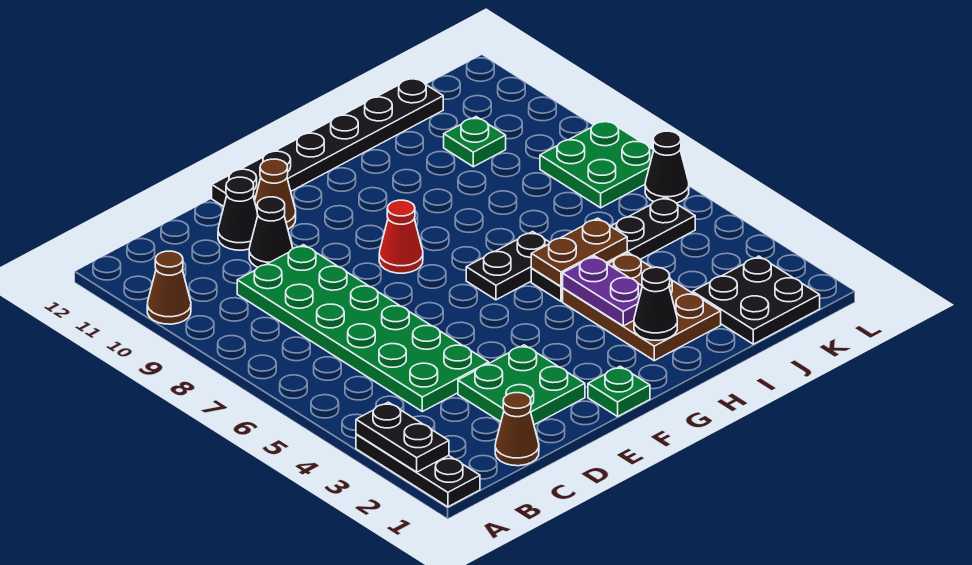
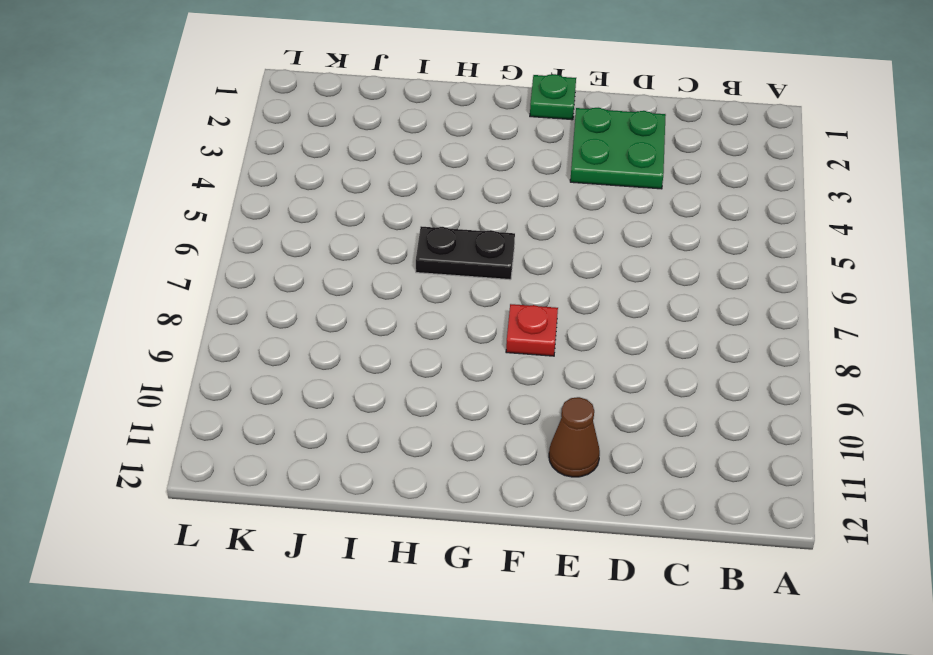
red 1x1 plate [506,304,558,356] -> red 1x1 cone [379,200,423,273]
none -> black 1x3 plate [356,434,480,507]
none -> brown 1x1 cone [147,251,191,324]
none -> brown 1x1 cone [495,393,539,466]

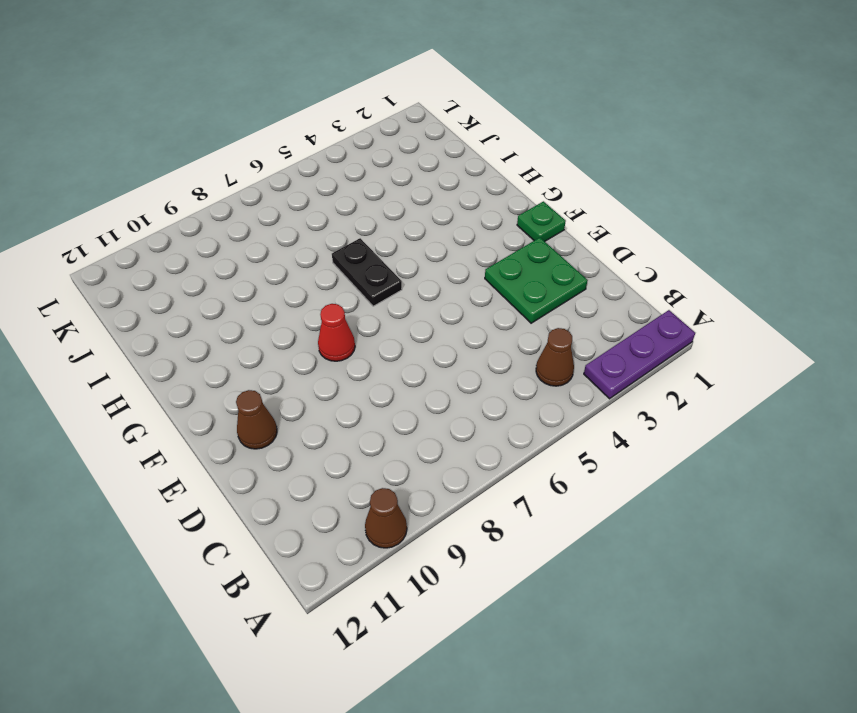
purple 1x3 plate [584,310,695,399] -> black 1x3 plate [356,434,480,507]
brown 1x1 cone [536,328,574,386] -> brown 1x1 cone moved to [495,393,539,466]
none -> green 2x6 plate [237,245,489,412]
none -> black 1x1 cone [249,197,293,267]
none -> black 1x1 cone [218,177,258,250]

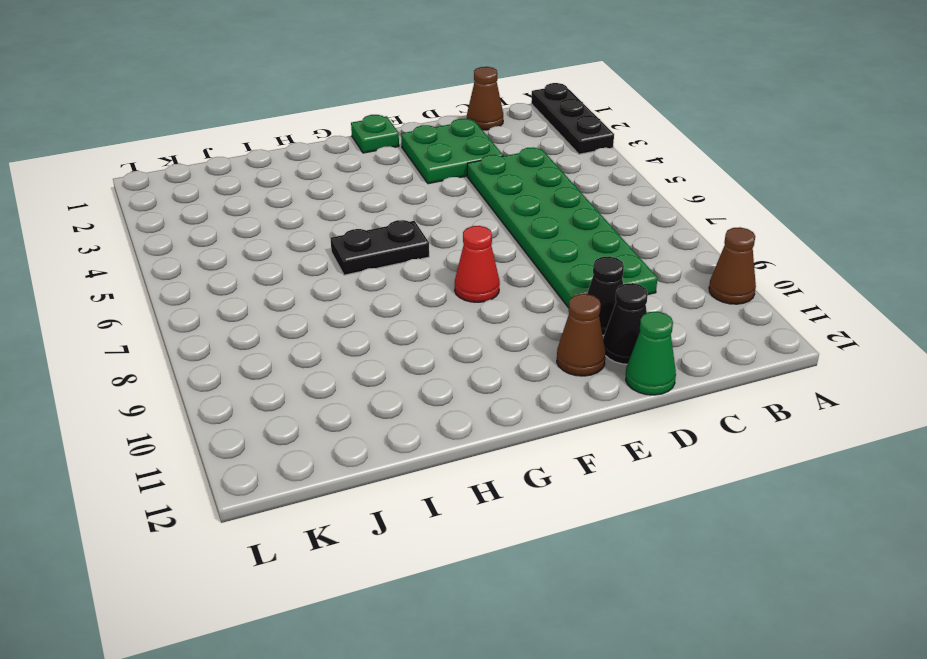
green 1x1 cone [626,312,676,395] -> none
none -> black 1x6 plate [212,77,443,206]
none -> brown 2x3 plate [563,253,721,361]
none -> black 1x4 plate [531,197,695,301]

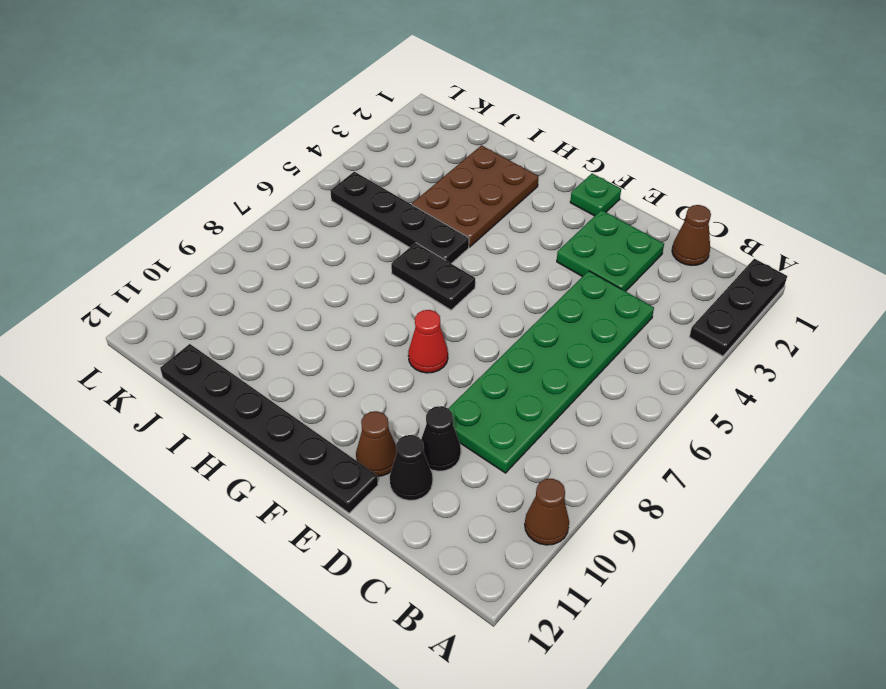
none -> black 2x2 plate [693,256,820,344]
none -> green 1x1 plate [444,117,506,167]
none -> green 2x2 plate [540,120,654,208]

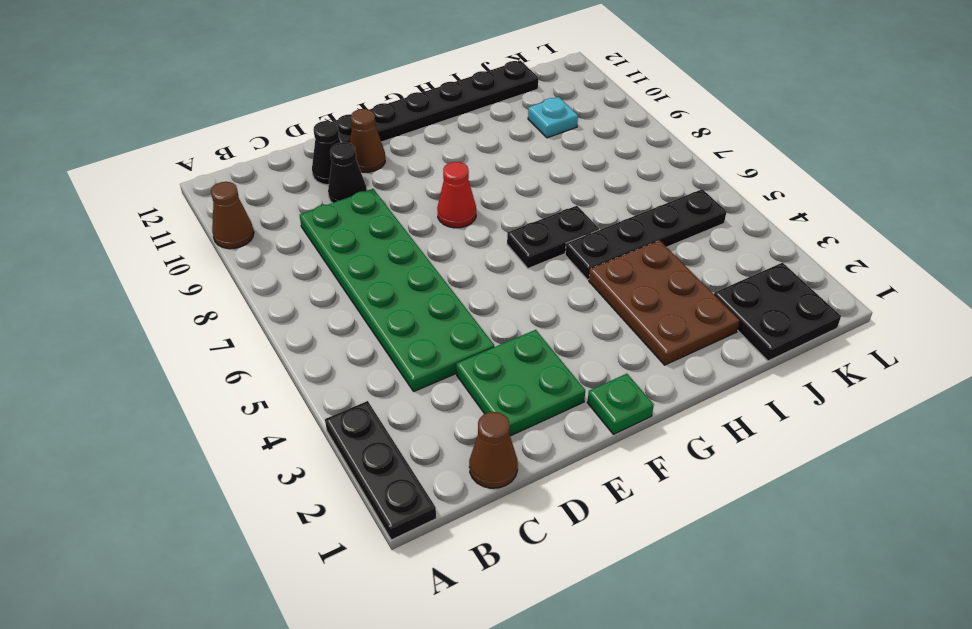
cyan 1x1 plate [528,97,578,138] -> green 1x1 plate [444,117,506,167]
none -> green 2x2 plate [540,120,654,208]
none -> black 1x1 cone [645,131,689,203]
none -> black 1x2 plate [356,402,449,472]

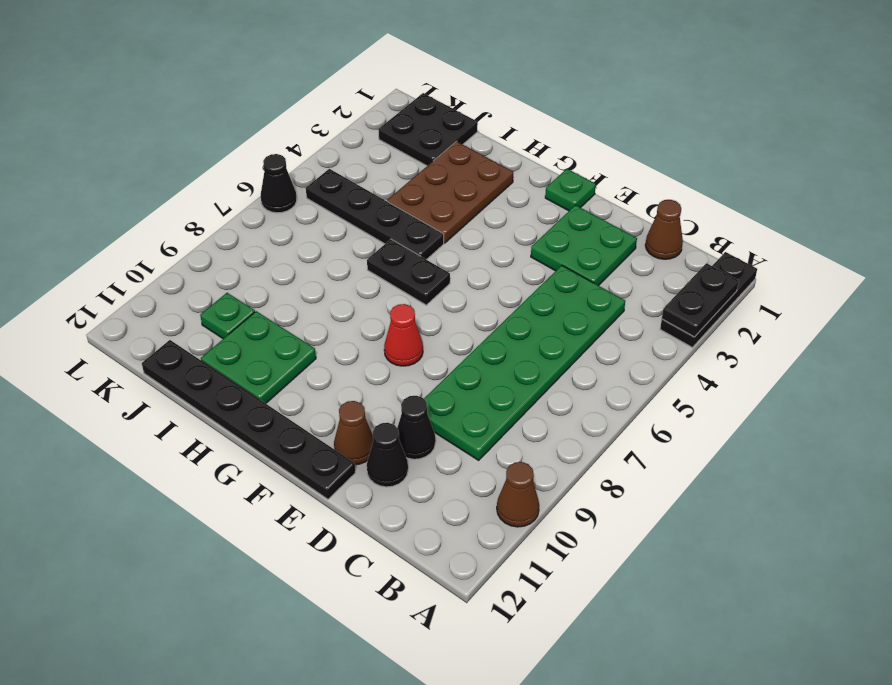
green 2x2 plate [201,311,316,403] -> green 2x2 plate moved to [540,120,654,208]
none -> black 1x1 cone [634,267,677,340]
none -> purple 1x2 plate [563,256,642,326]
none -> brown 1x2 plate [531,218,627,286]

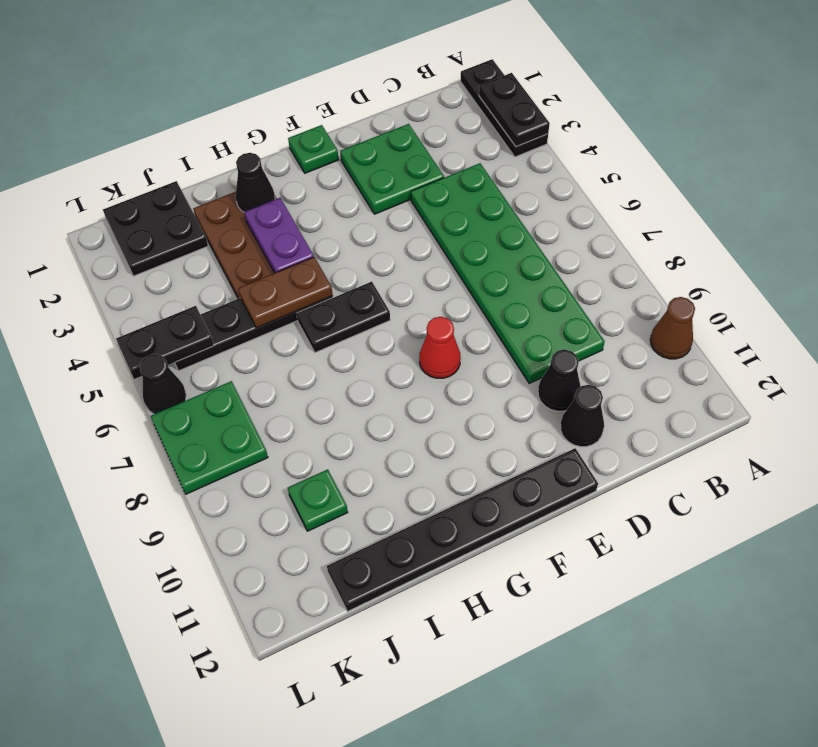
black 1x2 plate [116,306,214,379] -> none
none -> brown 1x1 cone [495,393,539,466]
none -> brown 1x1 cone [255,159,296,229]

